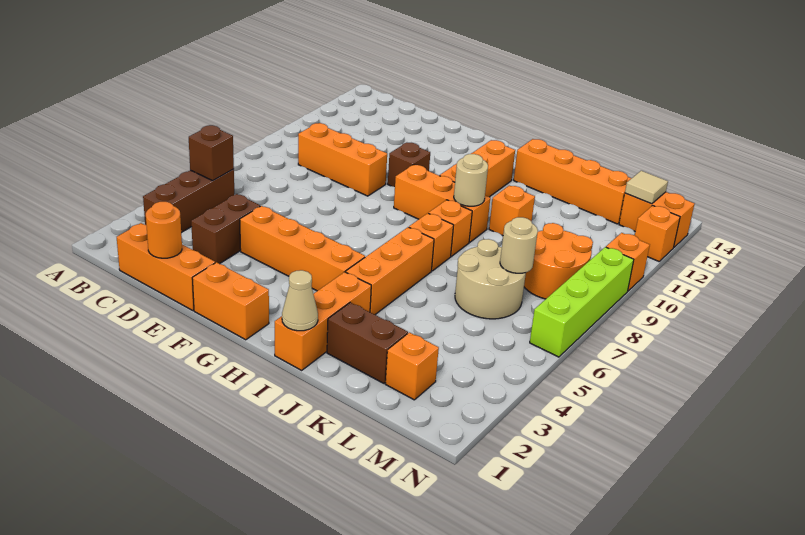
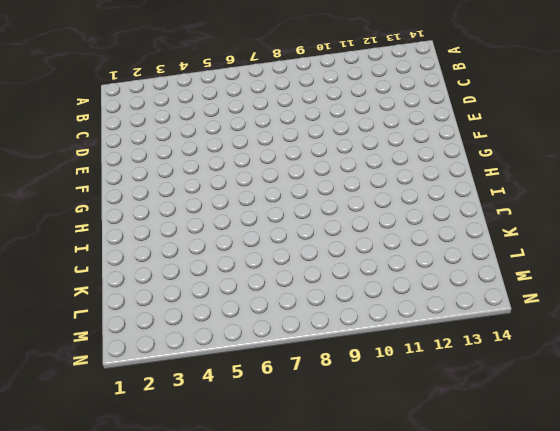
none -> brown 1x3 brick [143,169,234,233]
none -> orange 1x3 brick [117,223,215,311]
none -> orange 1x3 brick [298,123,387,196]

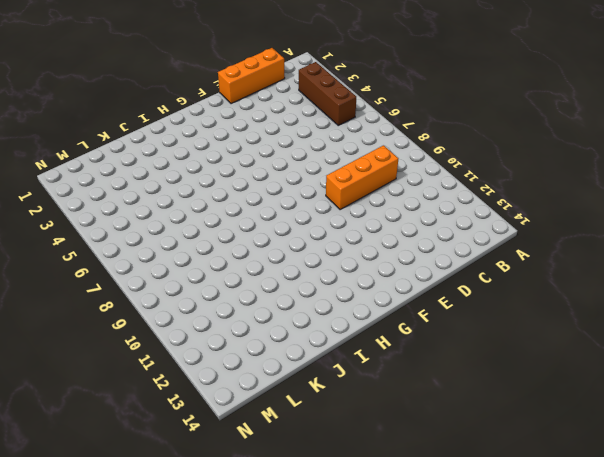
none -> brown 1x2 brick [191,194,260,264]
none -> orange 1x4 brick [240,206,365,291]
none -> orange 1x2 brick [192,262,269,340]

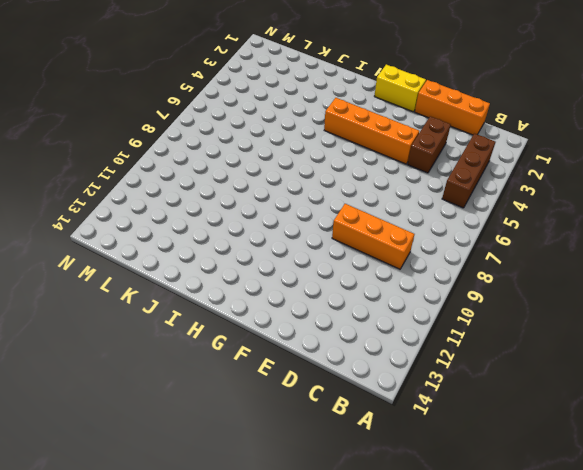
yellow 1x2 brick [374,65,426,112] -> orange 1x2 brick [192,262,269,340]
none -> brown 1x1 brick [388,143,430,187]
none -> orange 1x3 brick [394,165,490,242]
none -> orange 1x3 brick [440,140,515,197]

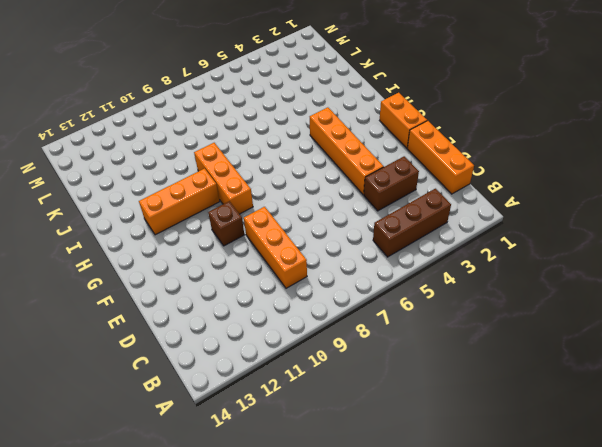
none -> orange 1x3 brick [275,272,371,370]
none -> orange 1x3 brick [346,227,434,315]
none -> orange 1x1 brick [409,213,454,271]

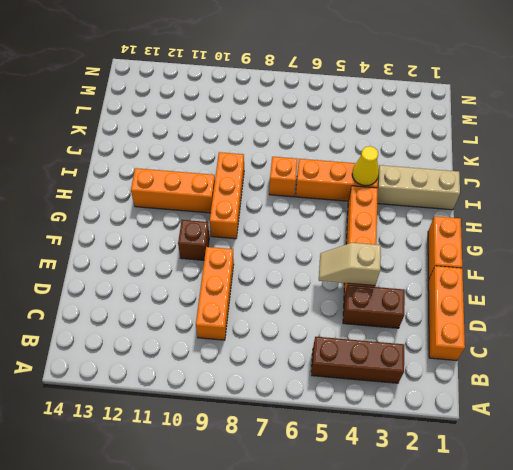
tan 1x2 slope [319,243,381,286] -> none
tan 1x3 brick [377,165,460,210] -> orange 1x3 brick [275,272,371,370]
yellow 1x1 cone [352,146,379,186] -> none
none -> orange 1x1 brick [429,200,472,256]
none -> orange 1x4 brick [514,139,631,224]
none -> brown 1x2 brick [327,302,408,383]

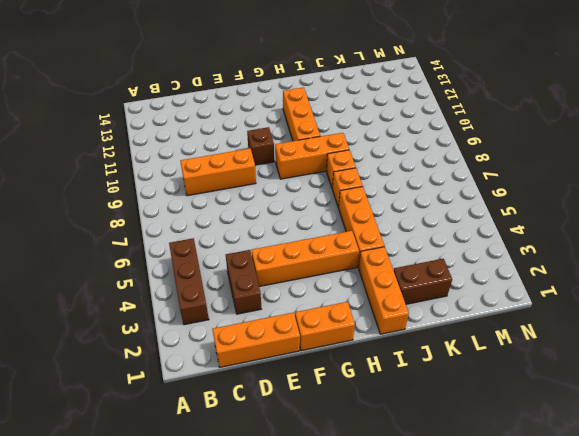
none -> orange 1x4 brick [514,139,631,224]
none -> orange 1x1 brick [489,185,535,236]
none -> tan 2x2 round brick [455,239,526,319]

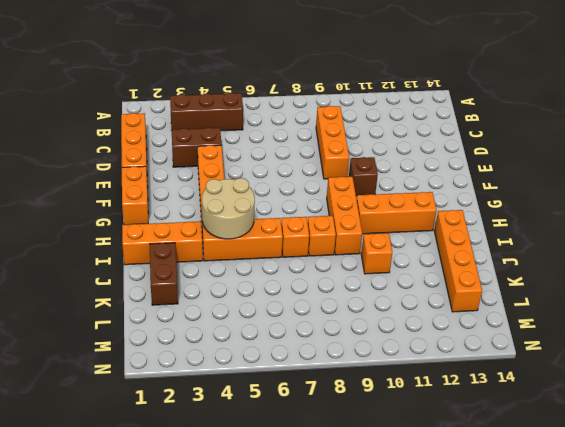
tan 2x2 round brick [202,178,255,239] -> tan 2x2 round brick moved to [455,239,526,319]
none -> orange 1x1 brick [386,333,439,400]
none -> orange 2x2 round brick [524,223,593,299]
none -> orange 1x2 brick [619,192,694,247]

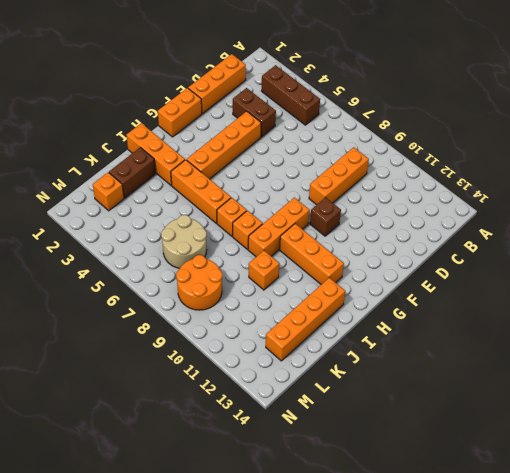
none -> orange 1x2 brick [619,192,694,247]
none -> lime 1x4 brick [530,247,634,357]
none -> orange 1x1 brick [606,233,650,291]

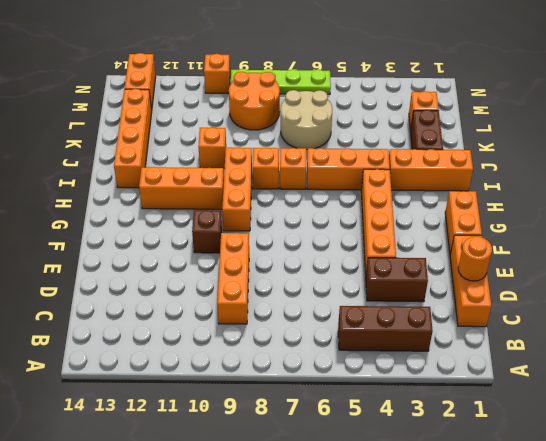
lime 1x4 plate [230,69,331,94] -> lime 1x4 brick [530,247,634,357]
none -> orange 1x1 brick [635,206,680,261]
none -> brown 1x1 brick [189,125,234,181]
none -> tan 1x1 cone [282,270,318,331]

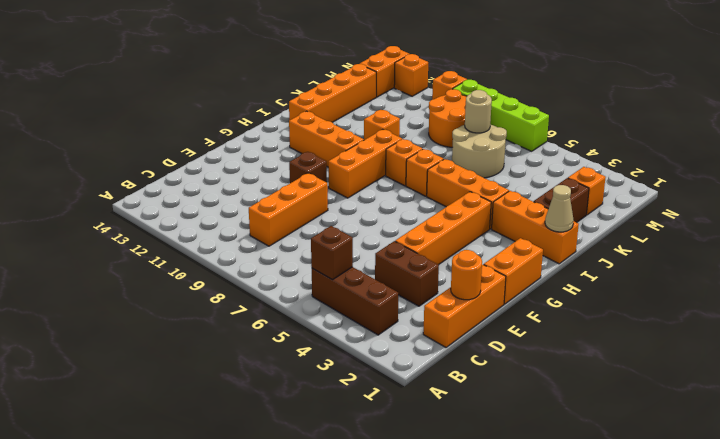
none -> tan 1x1 round brick [454,154,488,206]
none -> tan 1x1 tile [625,171,668,204]

